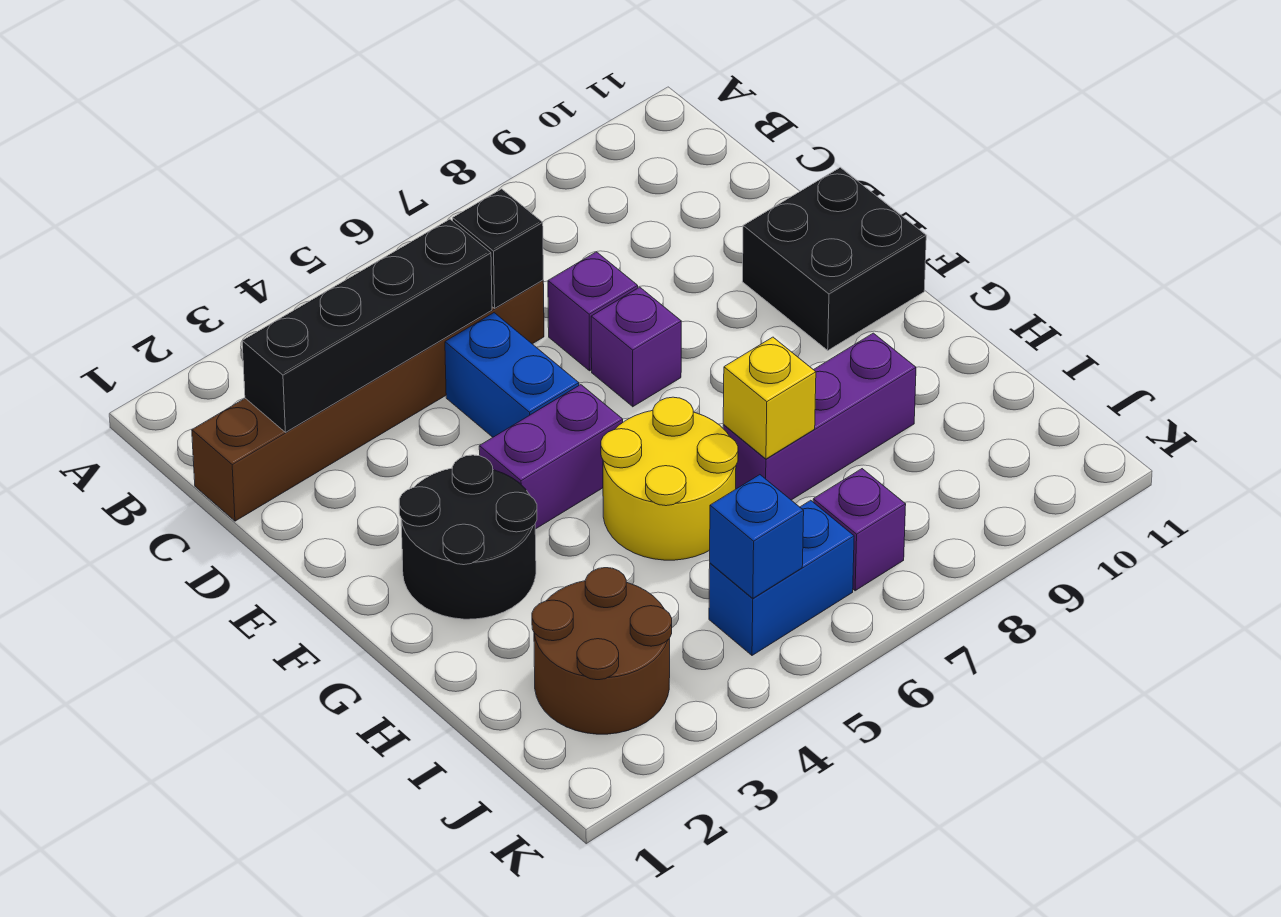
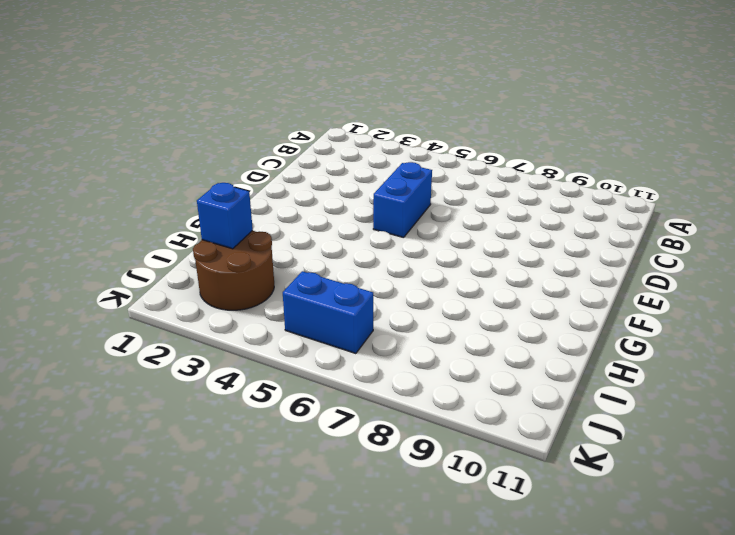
blue 1x1 brick [197,183,253,249] -> blue 1x1 brick moved to [710,475,804,598]
none -> brown 1x6 brick [192,280,544,521]
none -> purple 1x1 brick [548,252,638,371]
none -> purple 1x1 brick [591,287,681,407]

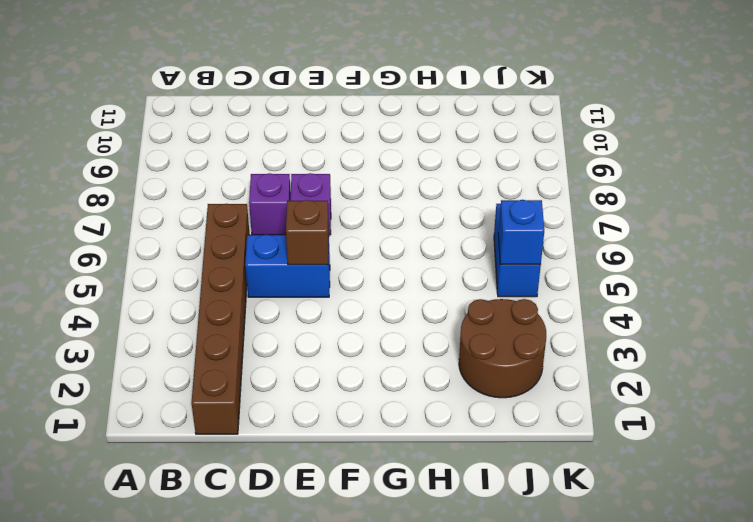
brown 1x1 brick [286,200,329,265] -> none
none -> black 2x2 brick [742,168,926,350]
none -> black 2x2 round brick [399,455,537,619]
none -> purple 1x2 brick [479,385,623,529]

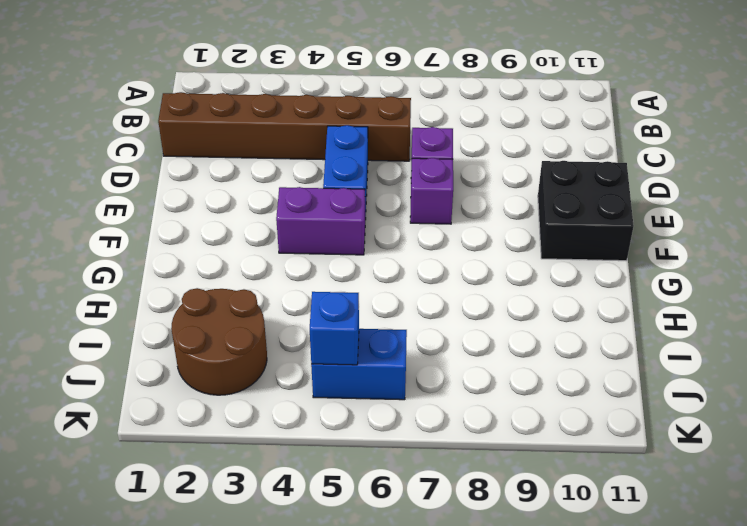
none -> black 2x2 round brick [399,455,537,619]
none -> yellow 2x2 round brick [601,397,738,560]
none -> purple 1x3 brick [723,333,916,500]

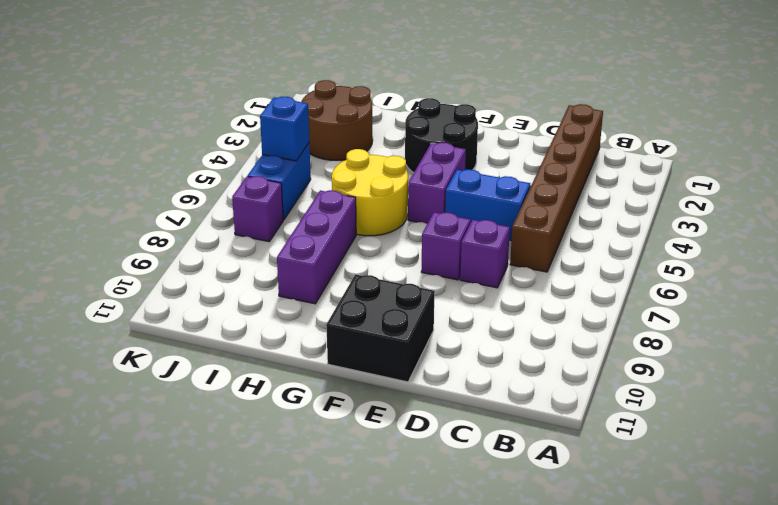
none -> black 1x4 brick [242,219,492,432]
none -> black 1x1 brick [453,189,543,308]
none -> yellow 1x1 brick [723,337,816,459]

